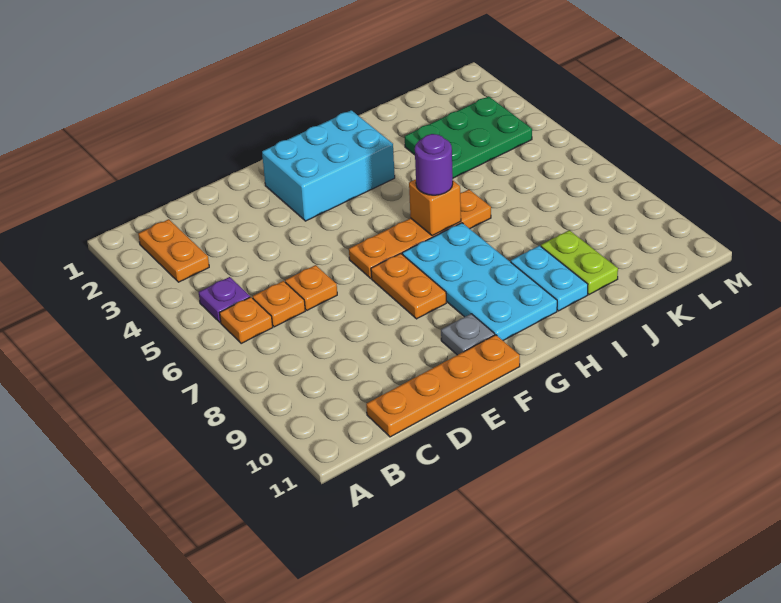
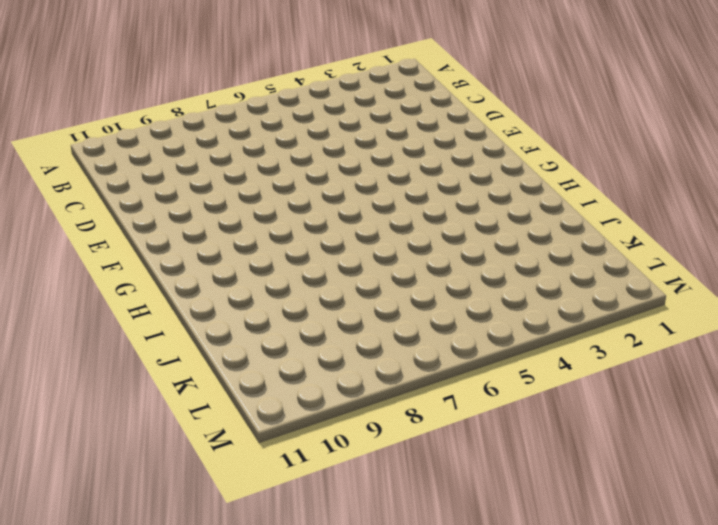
none -> orange 1x2 plate [138,219,209,282]
none -> purple 1x1 plate [199,277,250,322]
none -> orange 1x1 plate [220,297,273,343]

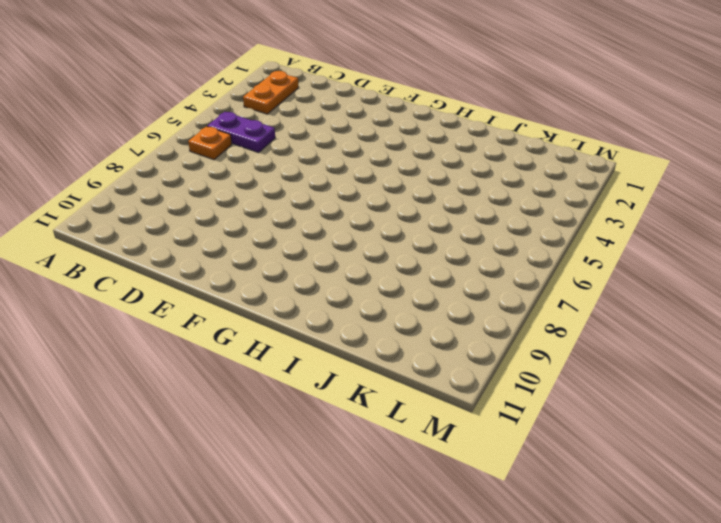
purple 1x2 plate [207,112,275,153] -> purple 1x1 plate [199,277,250,322]
none -> orange 1x1 plate [253,281,305,327]
none -> orange 1x4 plate [366,335,520,437]
none -> orange 1x1 plate [285,265,337,310]

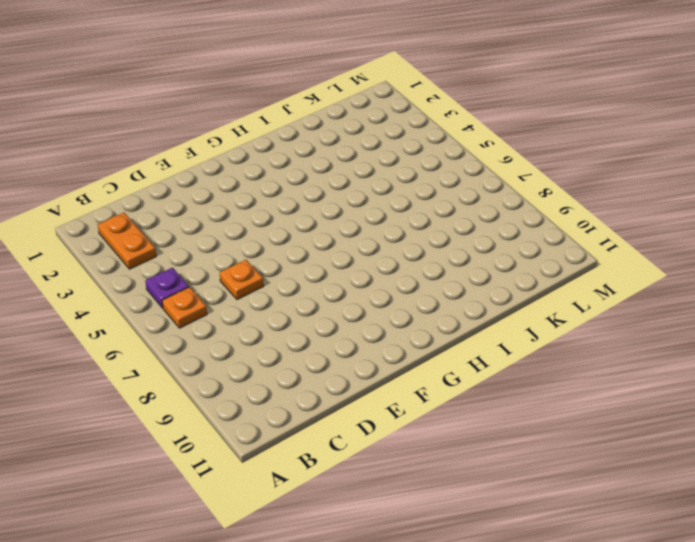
none -> orange 1x1 plate [253,281,305,327]
none -> orange 1x4 plate [366,335,520,437]
none -> cyan 2x3 brick [262,110,395,221]

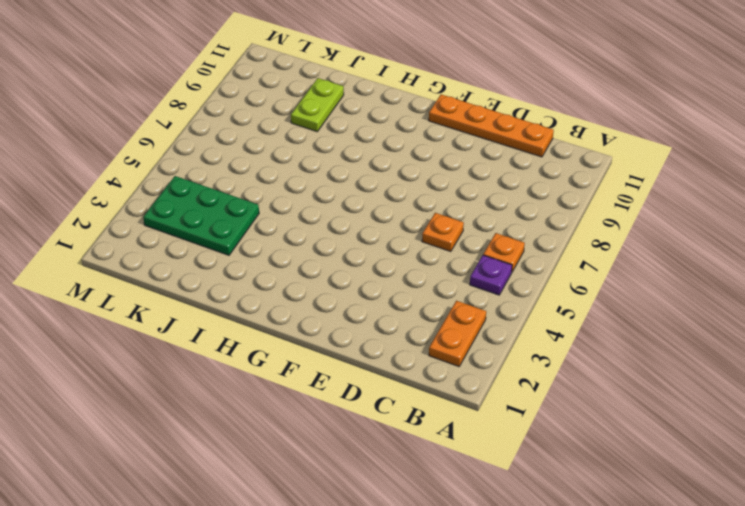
none -> orange 1x1 plate [253,281,305,327]
none -> cyan 2x3 brick [262,110,395,221]
none -> orange 1x4 plate [349,190,491,278]

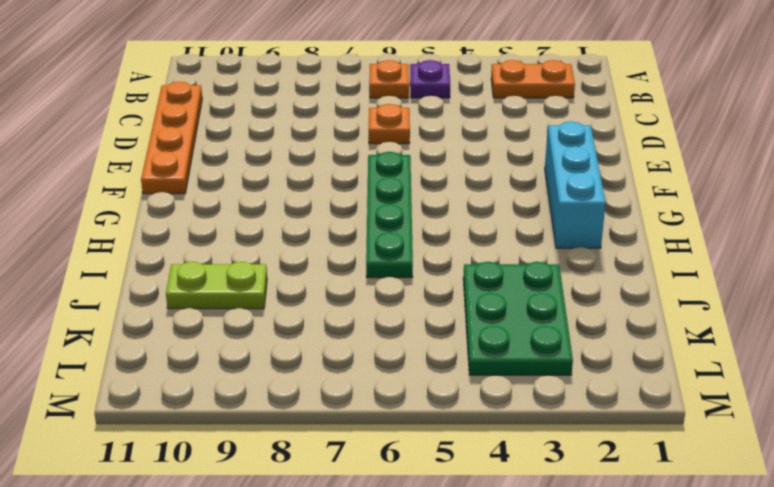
cyan 1x3 brick [545,121,606,248] -> cyan 2x3 brick [262,110,395,221]
green 1x4 plate [366,152,413,278] -> orange 1x4 plate [349,190,491,278]
none -> orange 1x1 plate [253,281,305,327]
none -> orange 1x2 plate [371,253,446,319]
none -> grey 1x1 plate [441,314,495,355]

